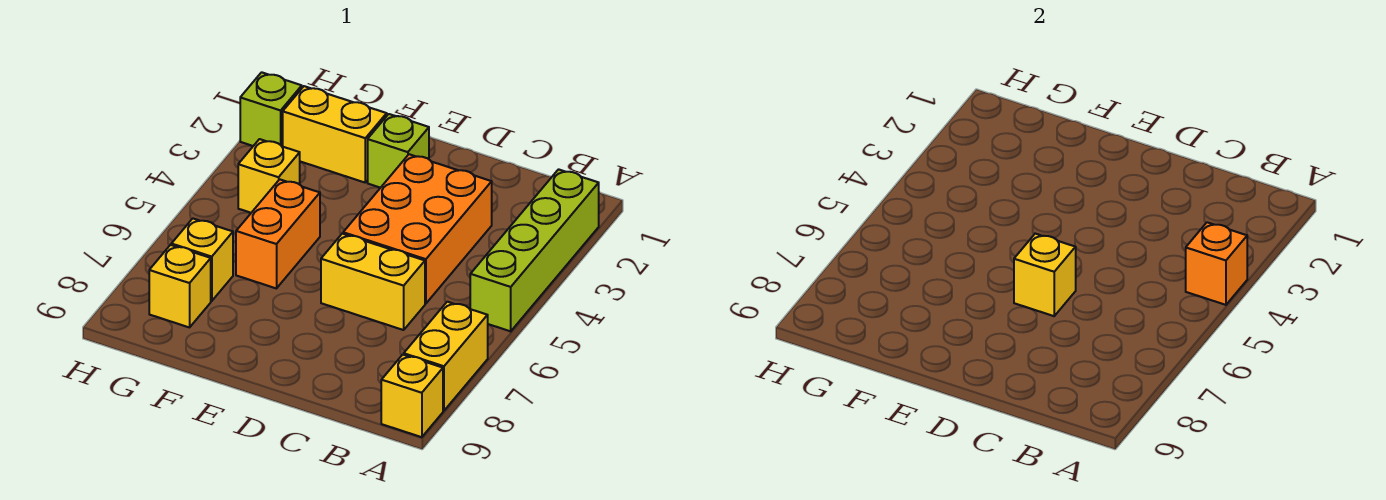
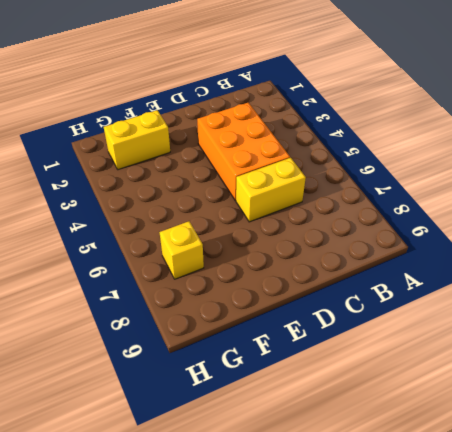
none -> lime 1x4 brick [470,169,599,331]
none -> yellow 1x2 brick [404,302,488,411]
none -> yellow 1x1 brick [381,355,443,437]

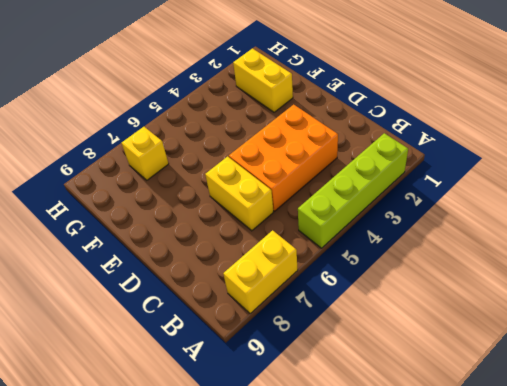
none -> yellow 1x1 brick [381,355,443,437]
none -> lime 1x1 brick [368,114,429,188]
none -> orange 1x2 brick [236,179,320,288]

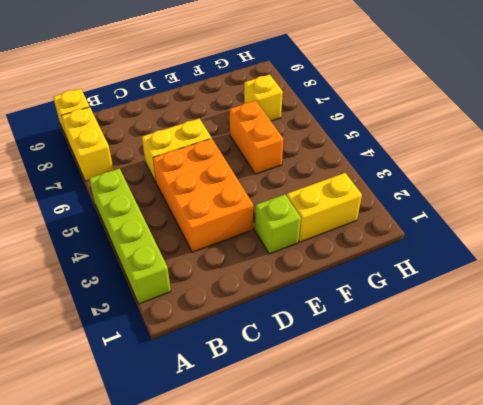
none -> yellow 1x1 brick [238,139,300,213]
none -> yellow 1x1 brick [149,245,211,327]
none -> lime 1x1 brick [240,72,302,146]

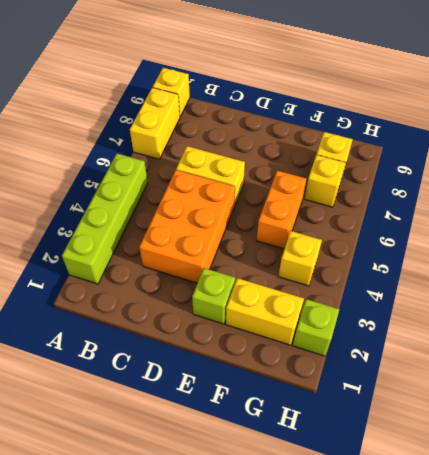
none -> orange 1x1 brick [1186,222,1247,305]
none -> yellow 1x1 brick [1014,234,1076,316]

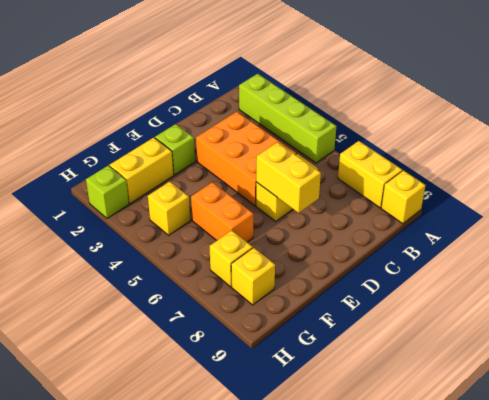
yellow 1x2 brick [256,142,321,213] -> yellow 1x1 brick [1014,234,1076,316]
none -> orange 1x1 brick [1186,222,1247,305]

